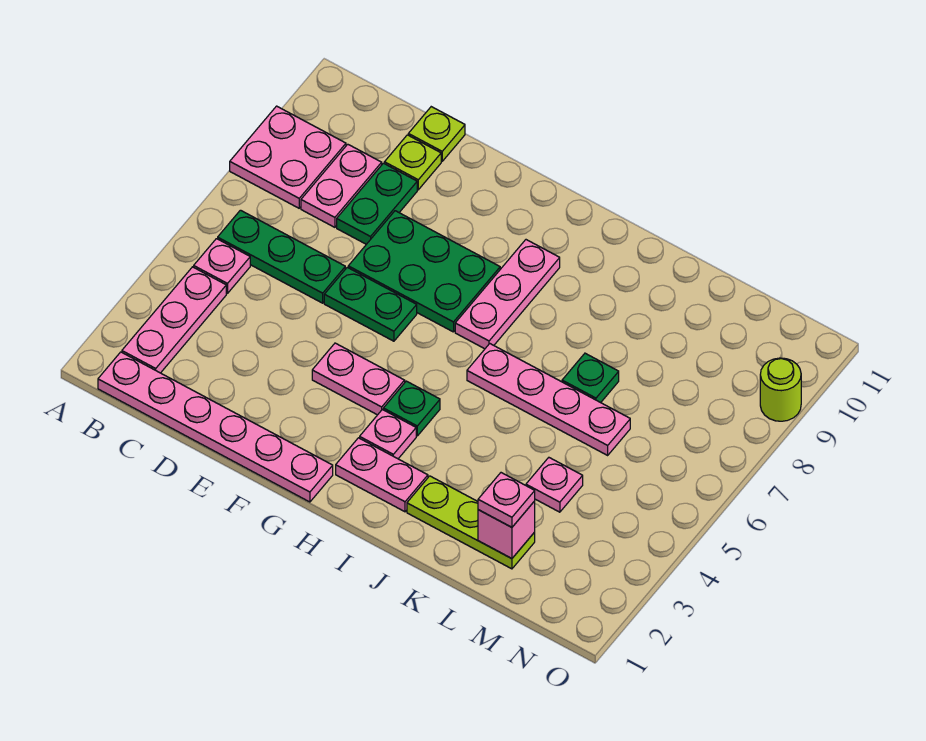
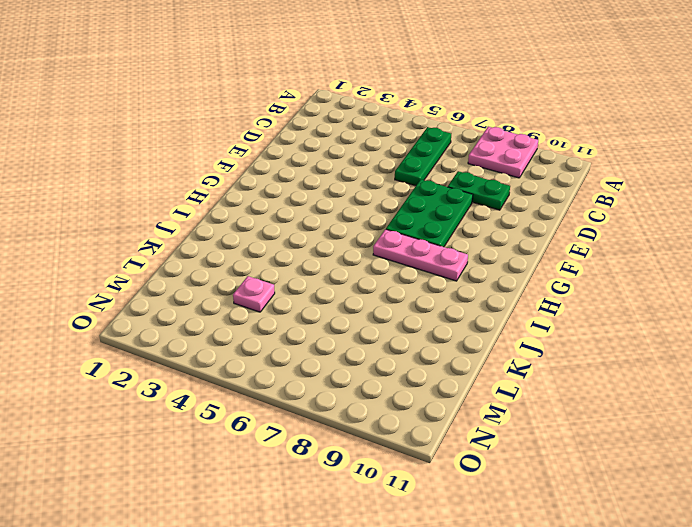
none -> pink 1x6 plate [98,352,333,502]
none -> pink 1x3 plate [122,267,226,373]
none -> pink 1x1 plate [194,239,250,293]

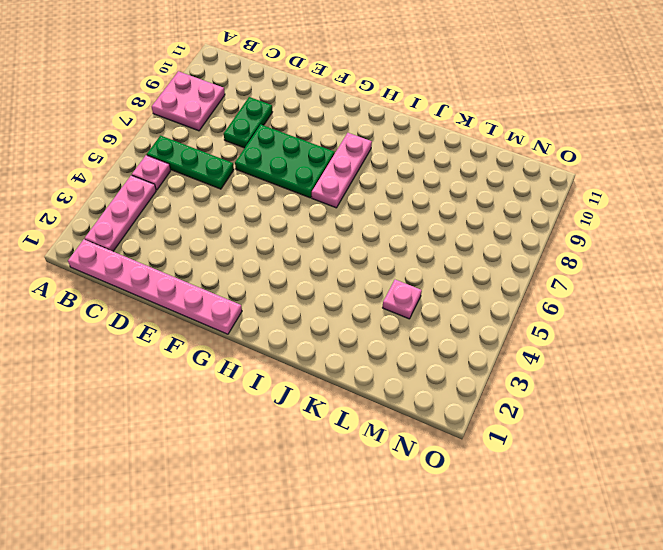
none -> pink 1x2 plate [301,144,382,227]
none -> lime 1x1 plate [384,135,441,190]
none -> lime 1x1 plate [408,107,465,161]

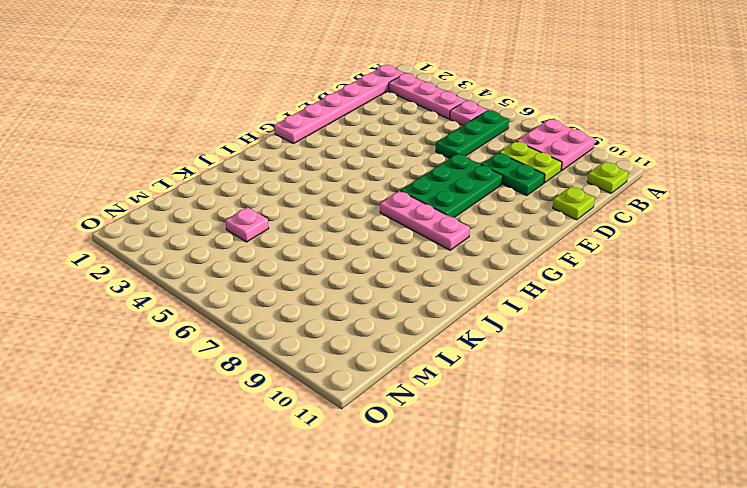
lime 1x1 plate [587,162,628,193] -> lime 1x1 plate moved to [384,135,441,190]
lime 1x2 plate [499,141,562,183] -> pink 1x2 plate [301,144,382,227]
none -> green 1x2 plate [324,267,417,341]
none -> pink 1x2 plate [312,343,405,415]
none -> pink 1x2 plate [336,438,428,512]

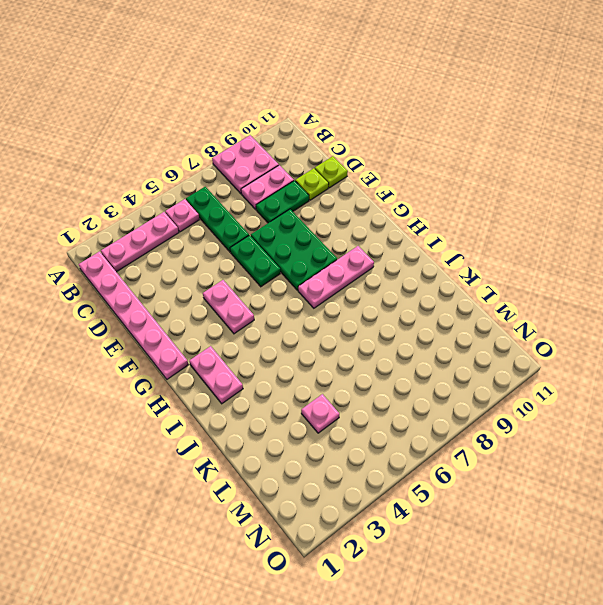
none -> pink 1x1 plate [360,410,416,459]
none -> green 1x1 plate [383,381,440,436]
none -> pink 1x4 plate [467,344,630,455]

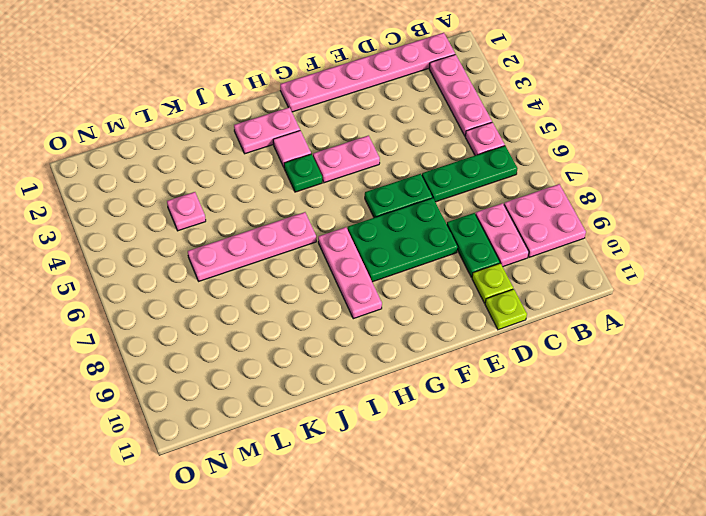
pink 1x1 tile [273,131,311,167] -> pink 1x1 plate [360,410,416,459]
none -> lime 1x3 plate [407,476,535,569]
none -> green 1x1 plate [562,353,619,403]
none -> lime 1x1 round brick [760,358,801,421]

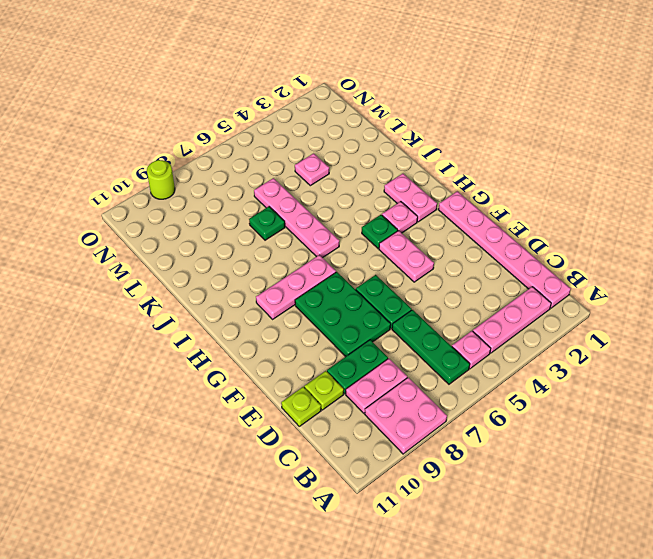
none -> lime 1x3 plate [407,476,535,569]
none -> pink 1x1 brick [478,501,535,559]
none -> pink 1x1 plate [478,473,535,527]

